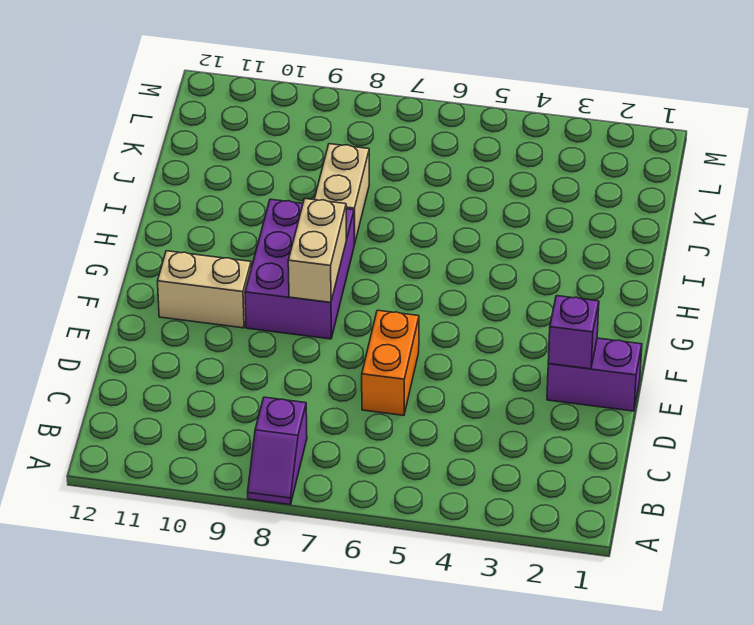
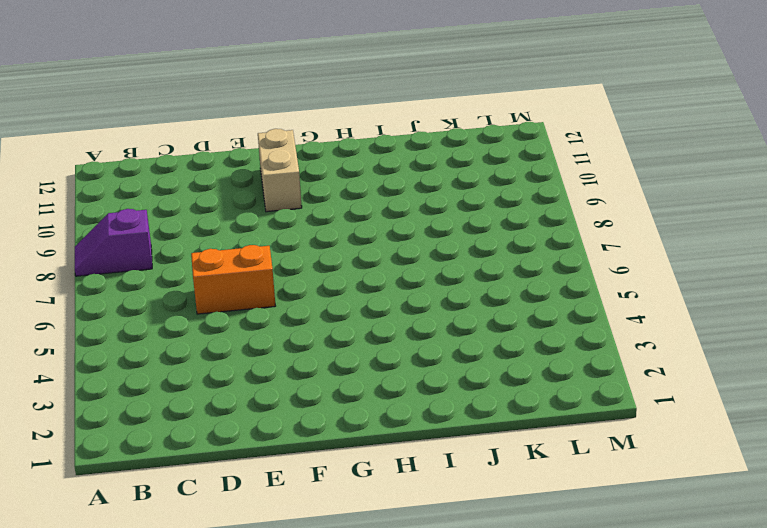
none -> purple 1x2 brick [547,338,642,411]
none -> purple 2x3 brick [245,199,354,339]

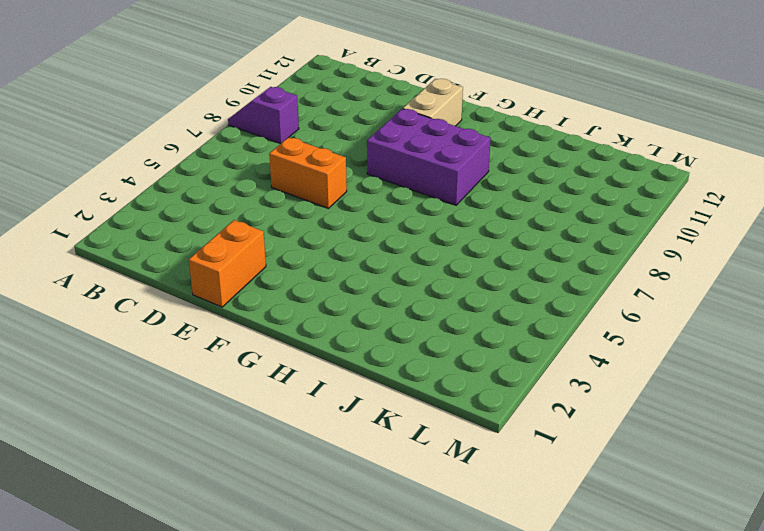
orange 1x2 brick [189,220,266,307] -> purple 1x2 brick [547,338,642,411]
none -> tan 1x2 brick [314,144,369,244]
none -> purple 1x1 brick [548,296,599,369]

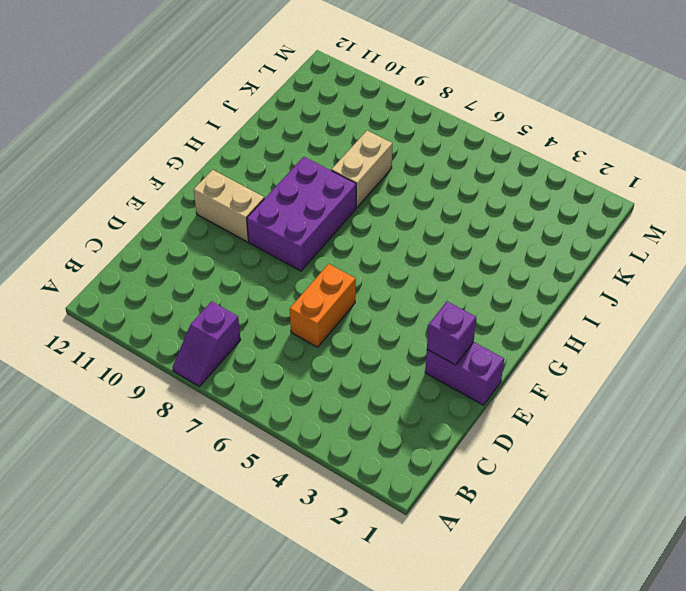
none -> tan 1x2 brick [288,199,346,302]

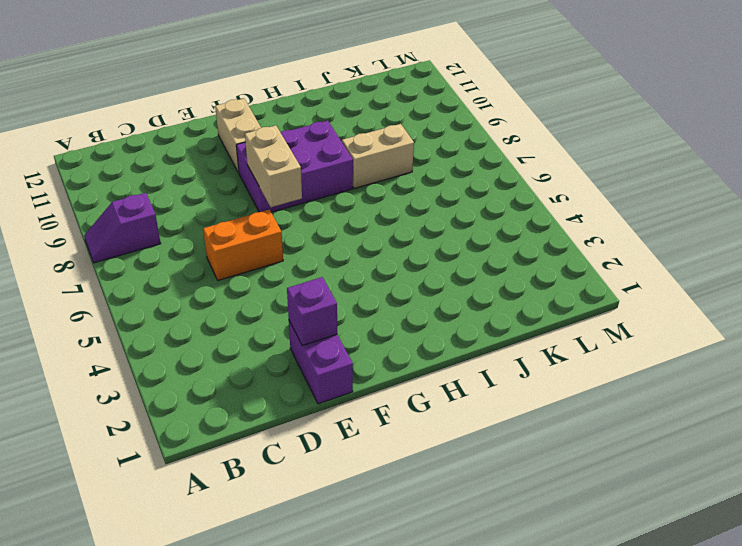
tan 1x2 brick [245,125,302,207] -> tan 1x2 brick turned to [288,199,346,302]

